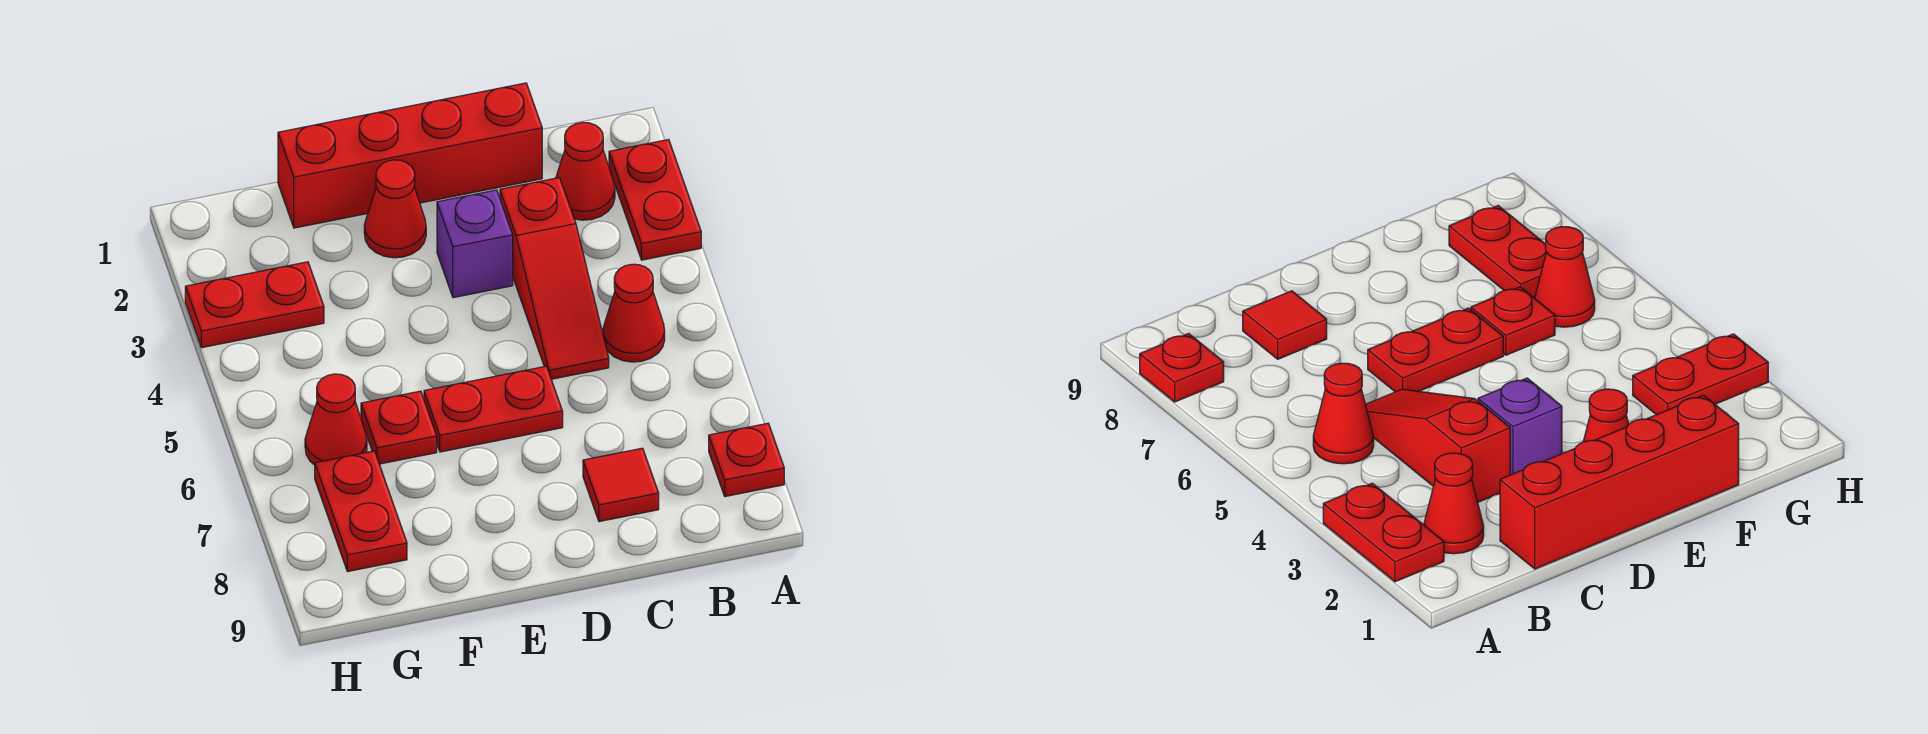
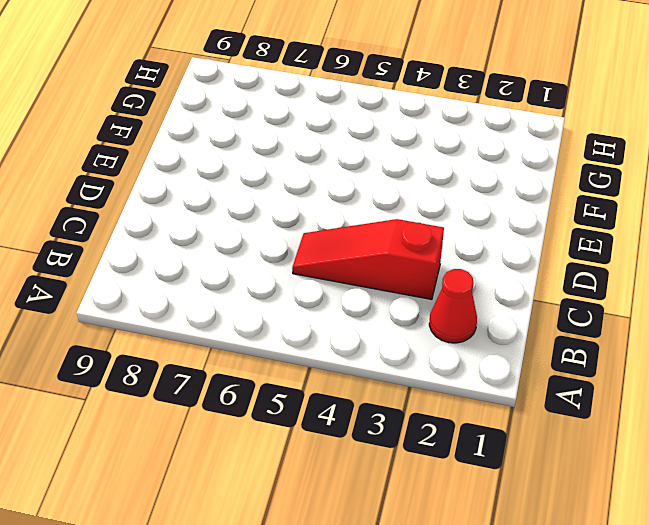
none -> red 1x2 plate [609,140,701,260]
none -> red 1x1 plate [709,423,784,497]
none -> red 1x1 cone [603,264,665,362]

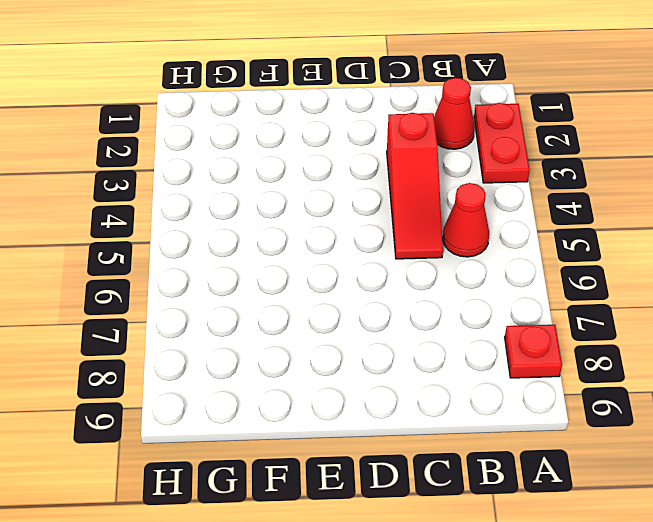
none -> red 1x4 brick [278,83,542,228]
none -> red 1x1 tile [583,448,659,522]
none -> purple 1x1 brick [437,190,513,298]

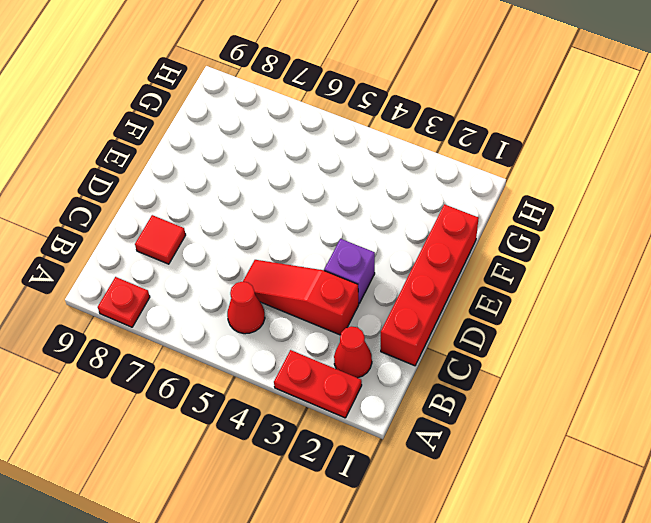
none -> red 1x2 plate [424,366,563,452]
none -> red 1x1 cone [364,160,426,258]
none -> red 1x1 plate [361,391,437,464]

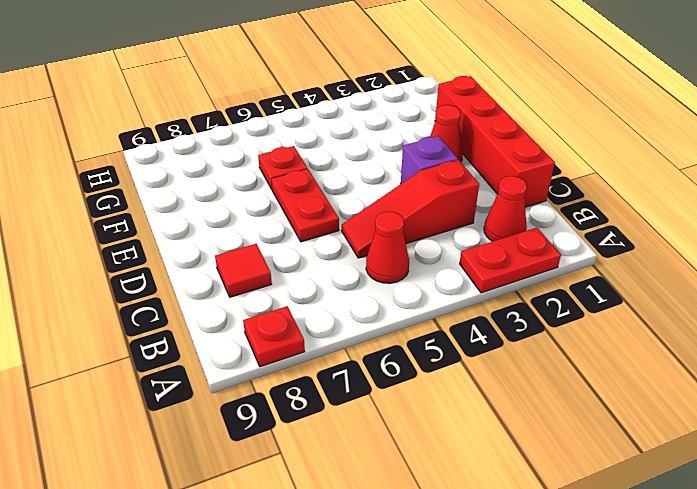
none -> red 1x2 plate [185,262,324,348]
none -> red 1x1 cone [305,374,367,465]
none -> red 1x2 plate [315,451,407,572]

